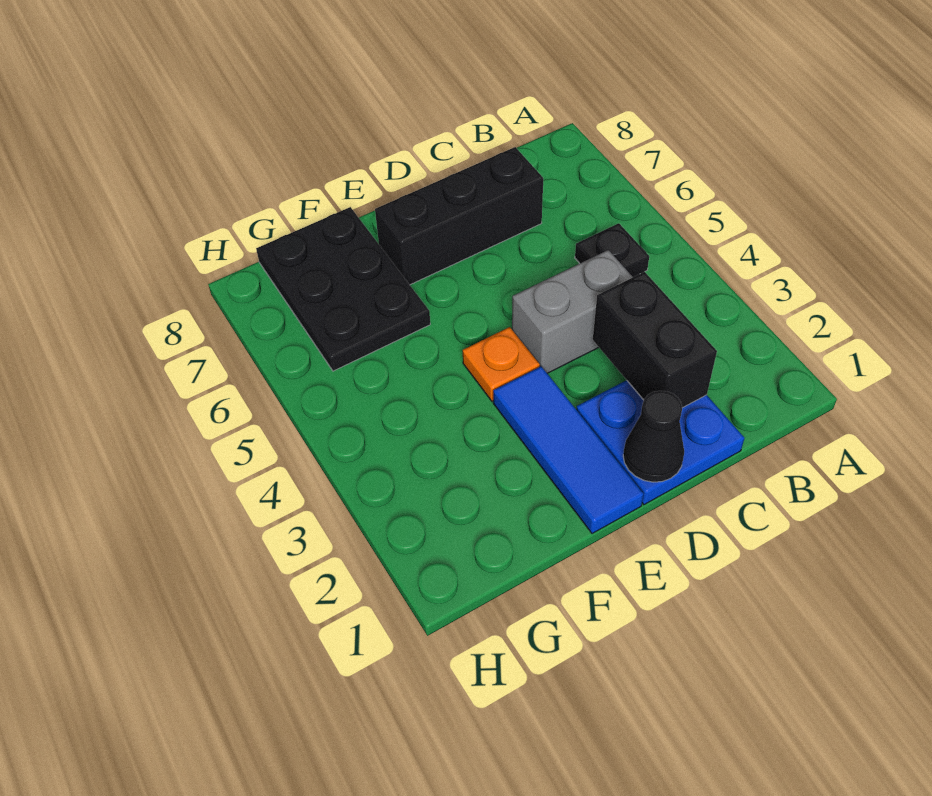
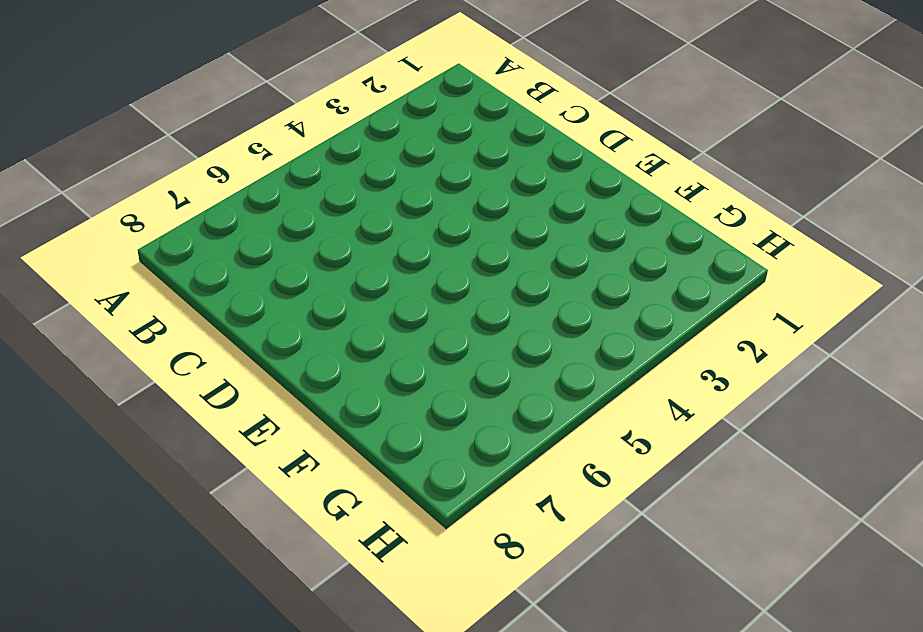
none -> black 1x1 plate [575,223,649,277]
none -> blue 2x2 plate [576,380,744,505]

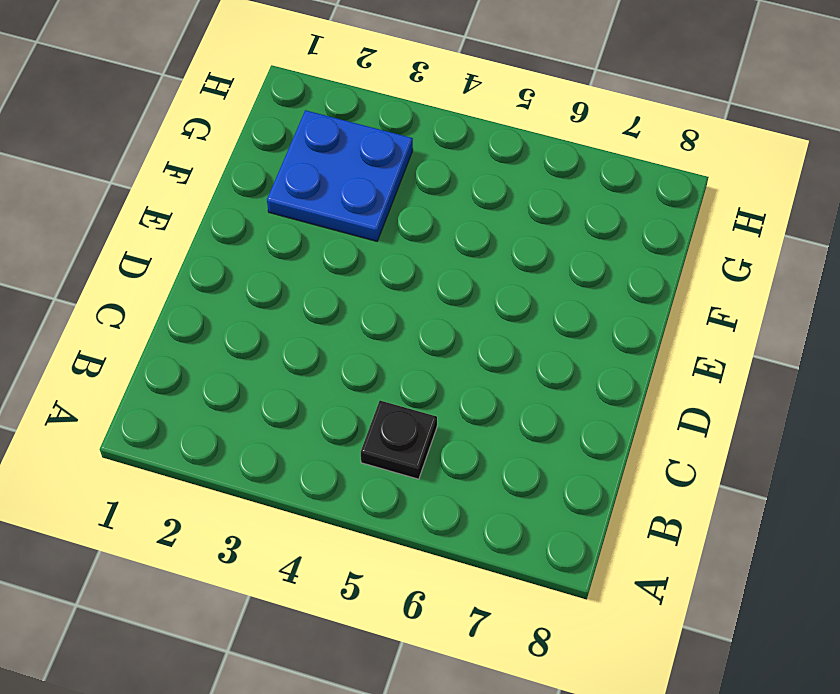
blue 2x2 plate [267,110,413,241] -> blue 2x2 plate moved to [576,380,744,505]
none -> grey 1x2 brick [512,250,633,373]
none -> black 1x3 brick [375,147,543,285]

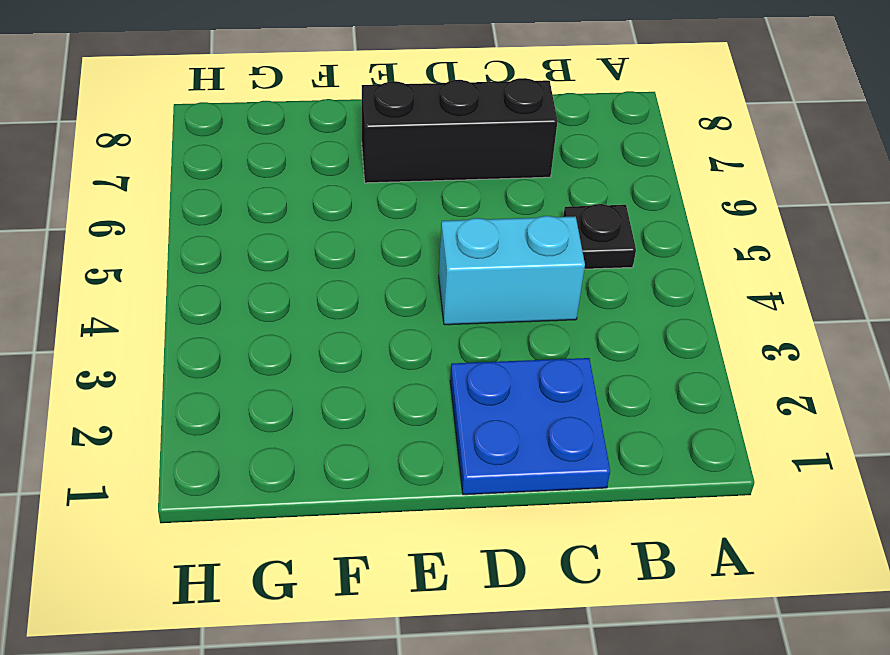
cyan 1x2 brick [439,216,585,325] -> grey 1x2 brick [512,250,633,373]
none -> blue 1x3 tile [493,366,644,534]
none -> orange 1x1 plate [463,327,540,401]

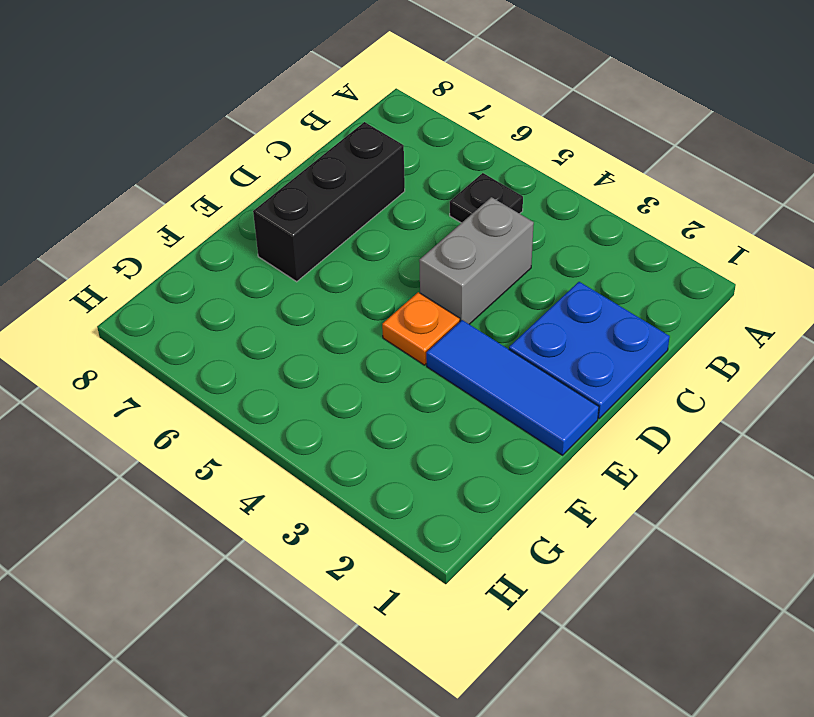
none -> black 2x3 plate [256,207,430,371]
none -> black 1x2 brick [593,272,717,408]

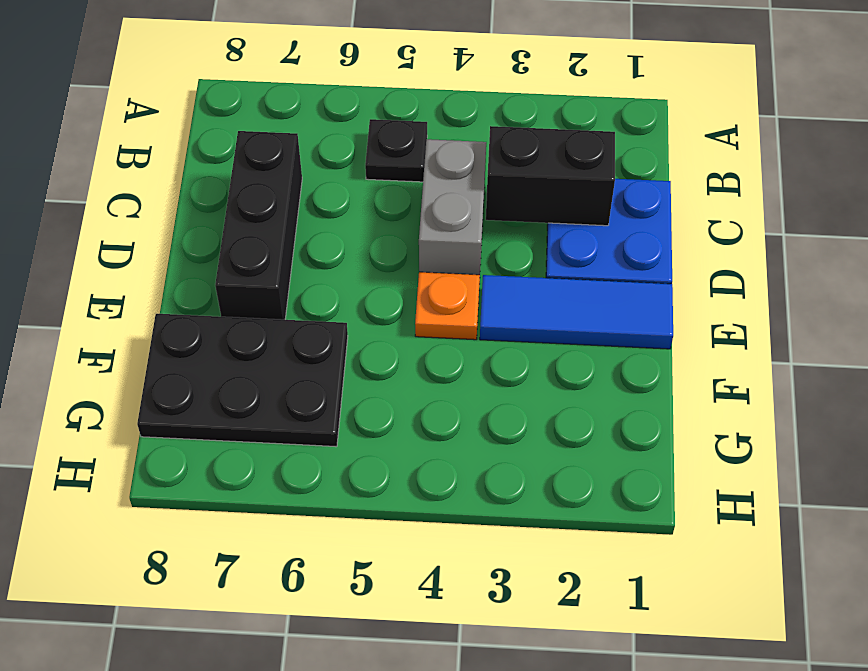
none -> black 1x1 cone [623,391,684,482]

